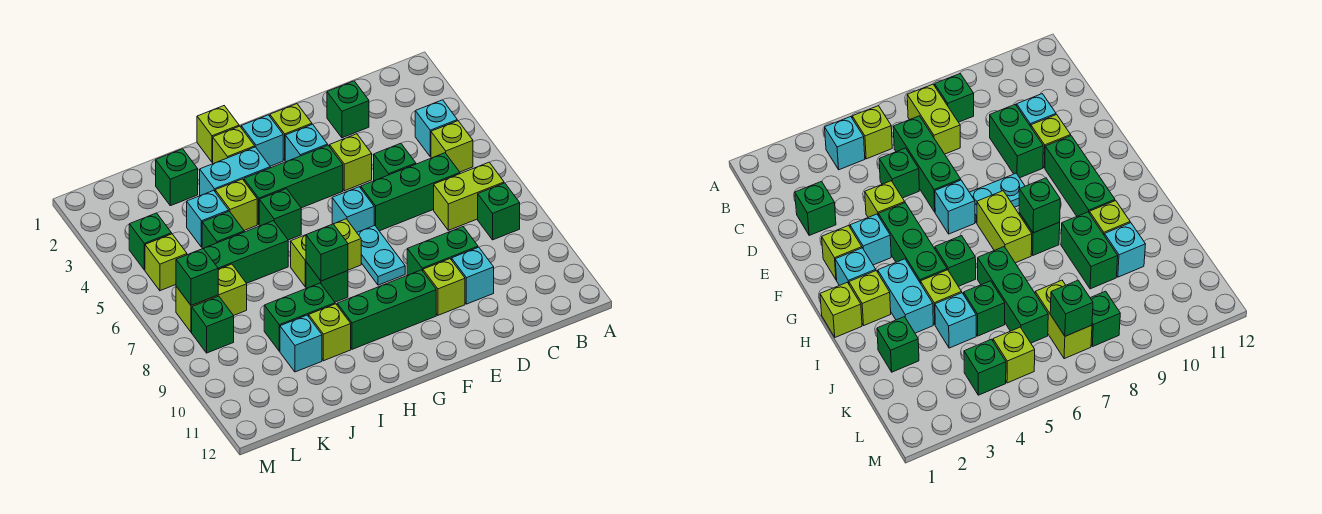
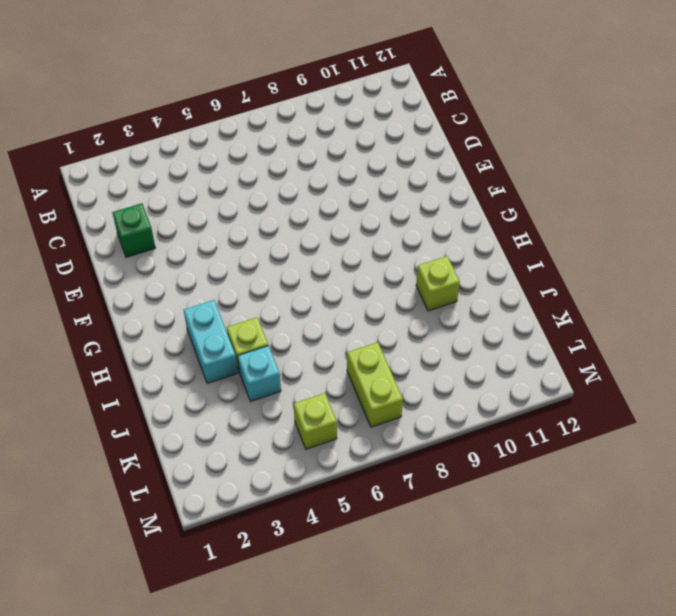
none -> cyan 1x1 brick [415,100,457,157]
none -> lime 1x1 brick [431,121,473,172]
none -> lime 1x2 brick [434,162,504,230]
none -> green 1x1 brick [478,183,520,240]

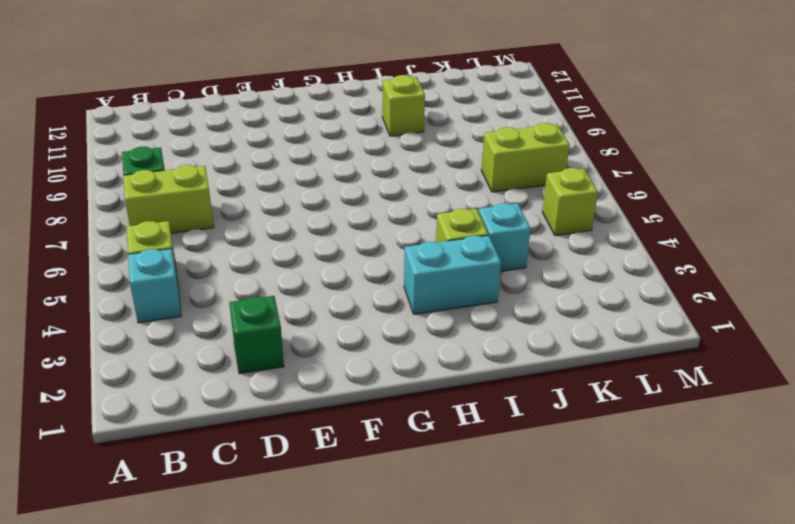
none -> green 1x3 brick [361,153,460,231]
none -> green 1x1 brick [374,143,416,181]
none -> green 1x2 brick [407,227,478,275]
none -> cyan 1x1 brick [452,247,494,304]

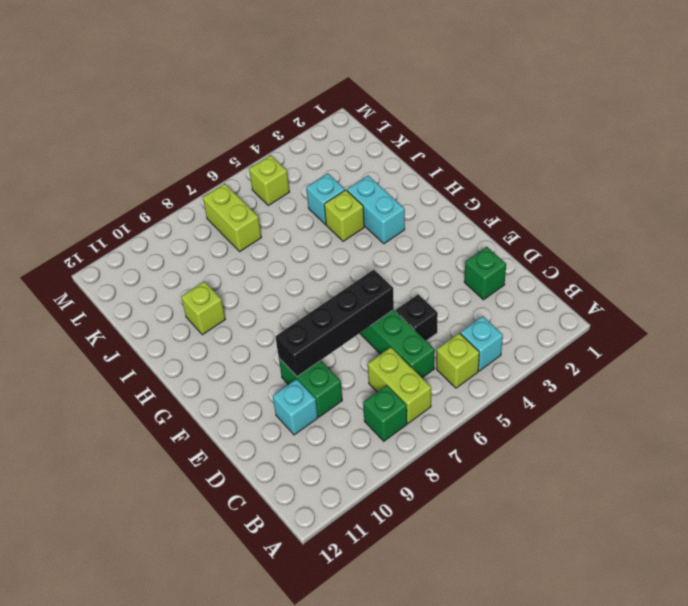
black 1x1 brick [396,294,438,341] -> green 1x1 brick [374,143,416,181]
black 1x4 brick [276,270,394,376] -> none
none -> lime 1x1 brick [330,134,372,191]
none -> lime 1x1 brick [423,259,465,315]
none -> lime 1x1 brick [270,104,312,160]
none -> cyan 1x1 brick [285,124,328,162]

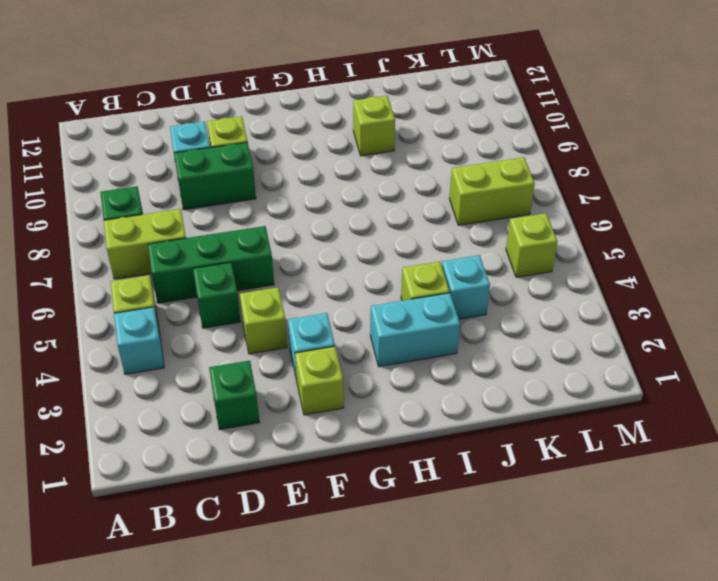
none -> green 1x3 brick [244,145,343,224]
none -> cyan 1x1 brick [332,187,374,232]
none -> cyan 1x2 plate [357,225,405,285]
none -> green 1x3 brick [337,270,436,349]

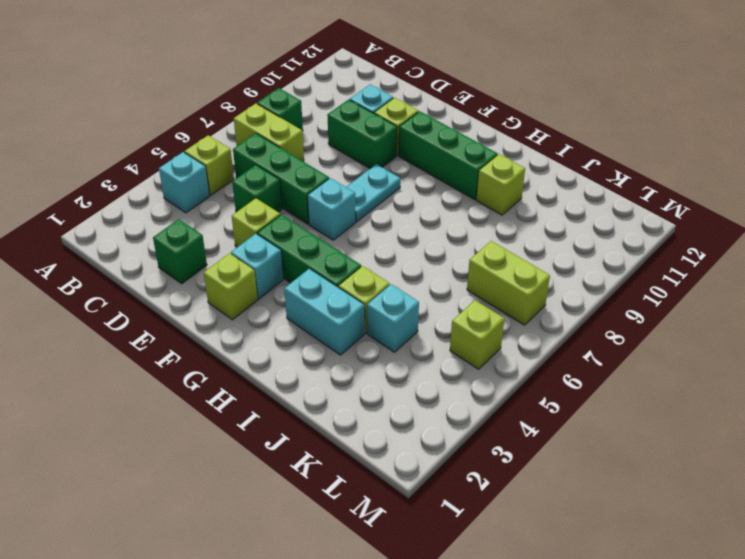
none -> cyan 1x1 brick [241,115,283,166]
none -> lime 1x2 brick [291,219,361,287]
none -> lime 1x1 brick [197,106,239,162]
none -> lime 1x1 brick [213,126,255,164]

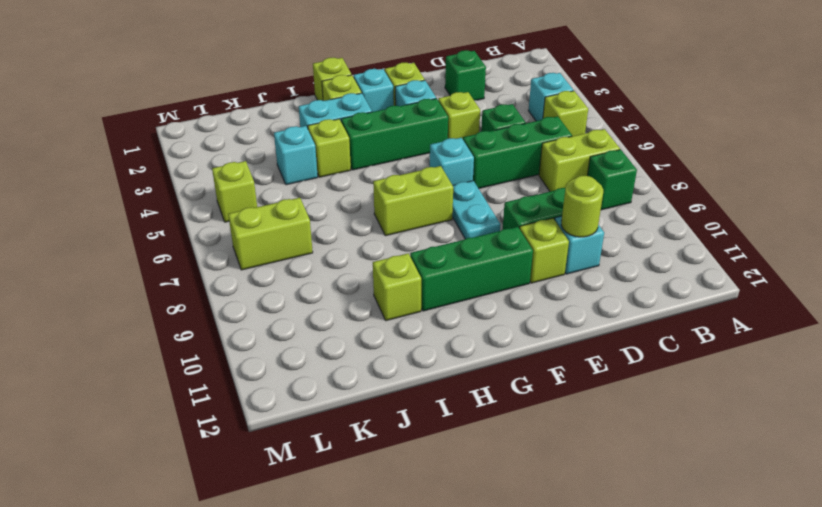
lime 1x1 round brick [561,176,603,237] -> none
none -> green 1x1 brick [259,189,301,240]
none -> green 1x1 brick [306,262,348,302]
none -> green 1x3 brick [203,221,288,283]
none -> green 1x2 brick [264,283,335,351]

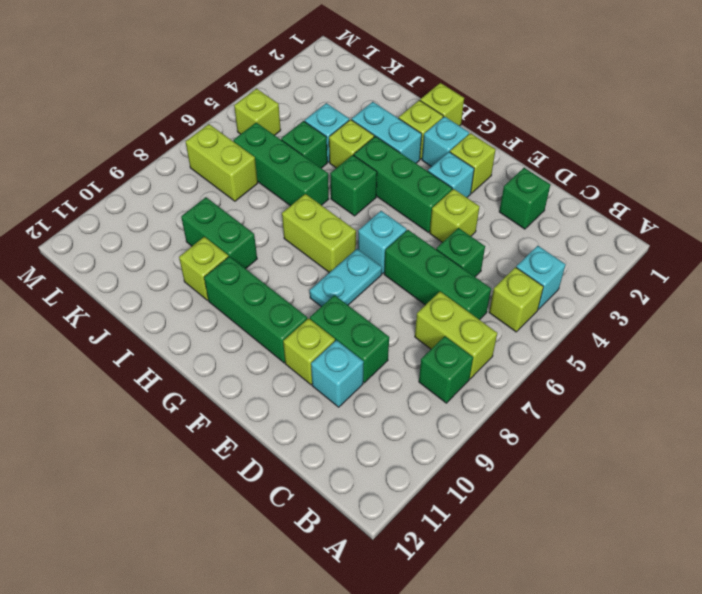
none -> green 1x1 brick [306,262,348,302]
none -> green 1x1 brick [156,149,198,206]
none -> cyan 1x1 brick [280,315,322,372]
none -> green 1x1 brick [129,213,172,270]

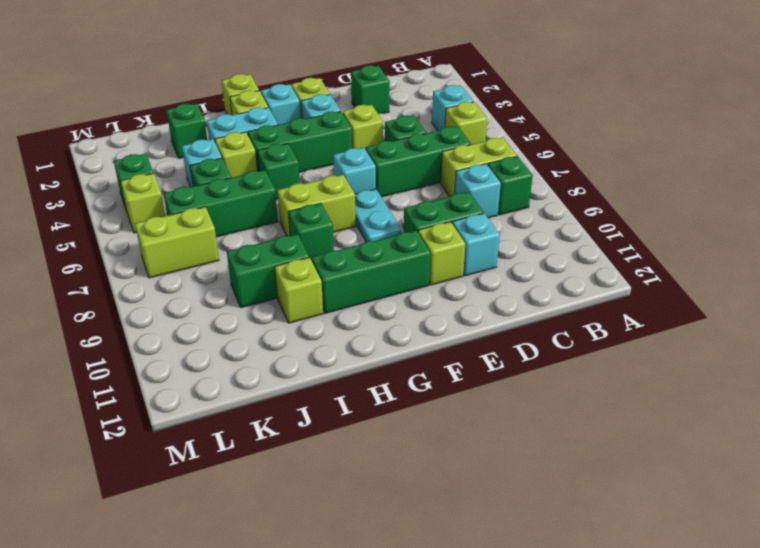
cyan 1x1 brick [455,164,501,218] -> cyan 1x1 brick moved to [280,315,322,372]
none -> green 1x1 brick [192,296,234,353]
none -> green 1x1 brick [306,224,348,281]
none -> green 1x1 brick [176,249,218,306]

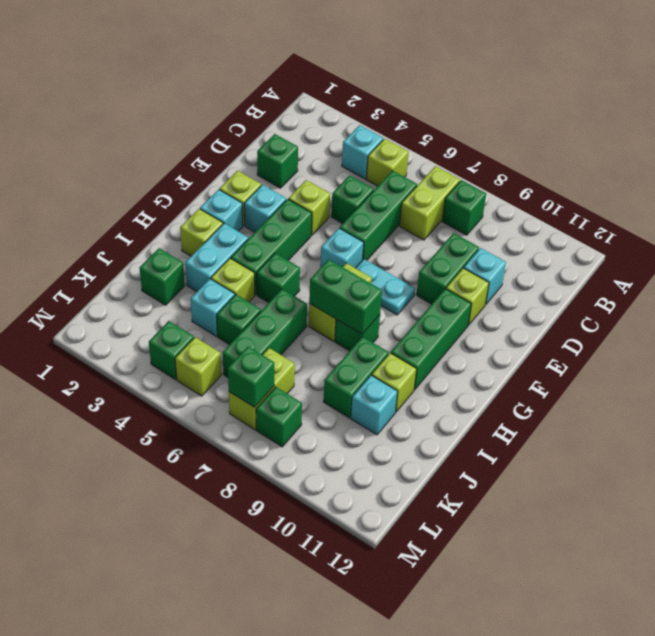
green 1x2 brick [309,259,382,334] -> green 1x1 brick [306,224,348,281]
none -> lime 1x1 brick [197,106,239,162]

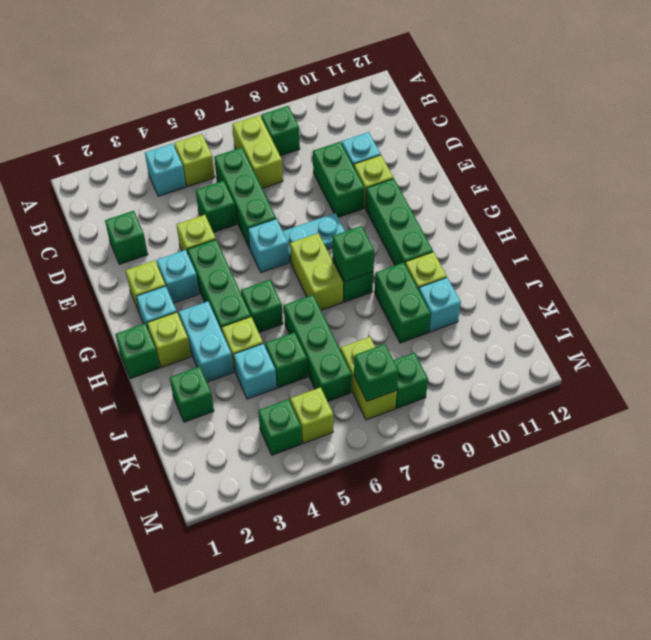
green 1x1 brick [115,324,160,379] -> lime 1x1 brick [197,106,239,162]

